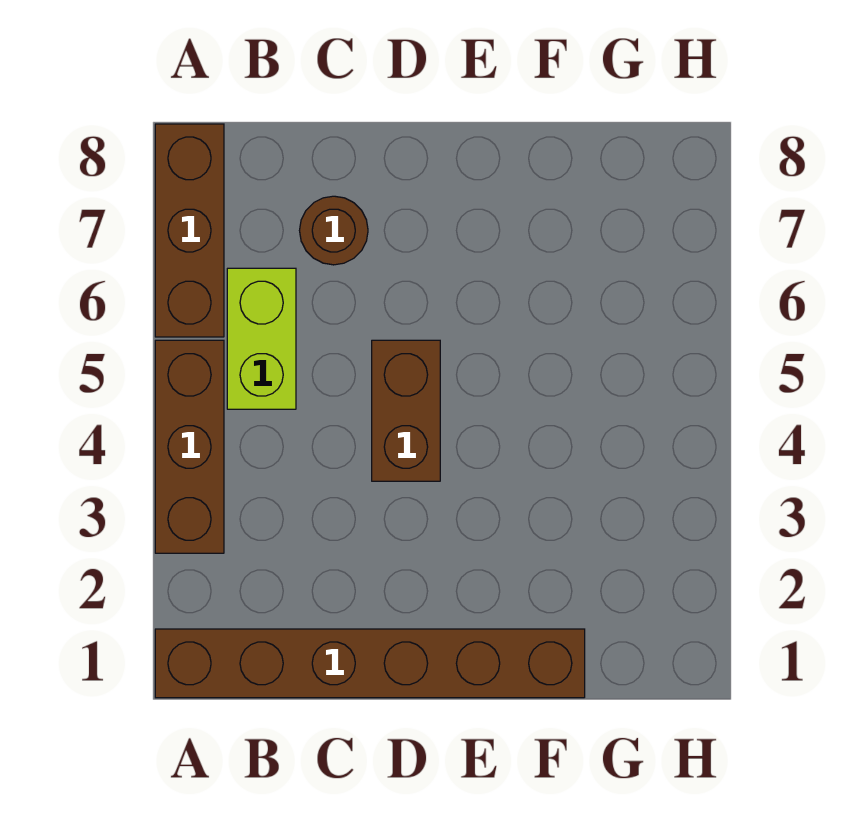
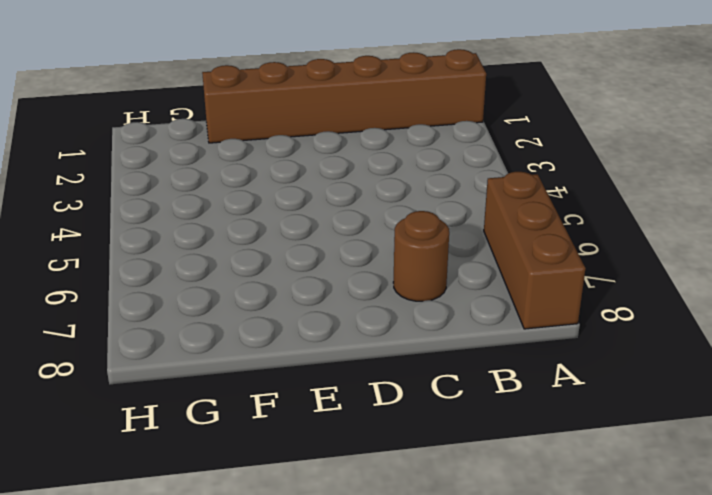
none -> brown 1x3 brick [155,340,224,553]
none -> lime 1x2 brick [227,268,296,409]

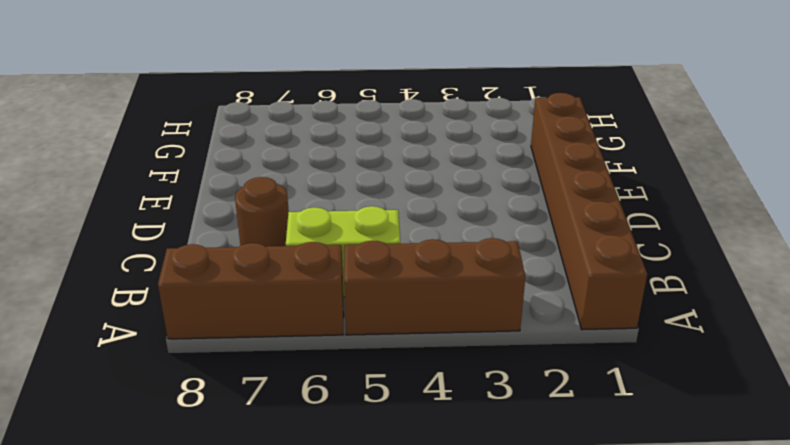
none -> brown 1x2 brick [372,340,440,481]

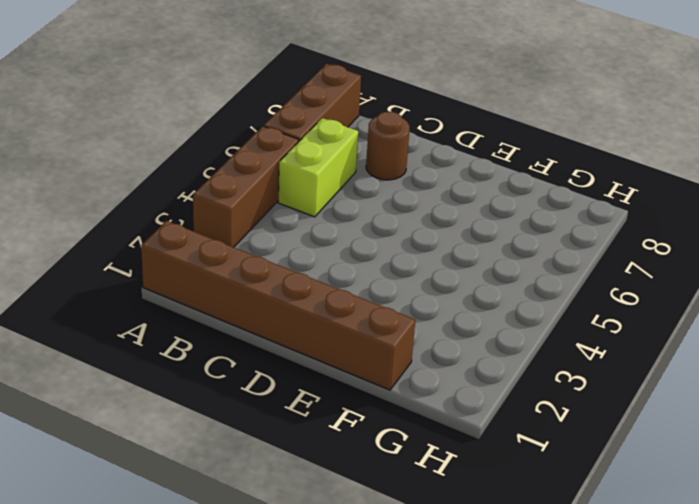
none -> brown 1x2 brick [372,340,440,481]

